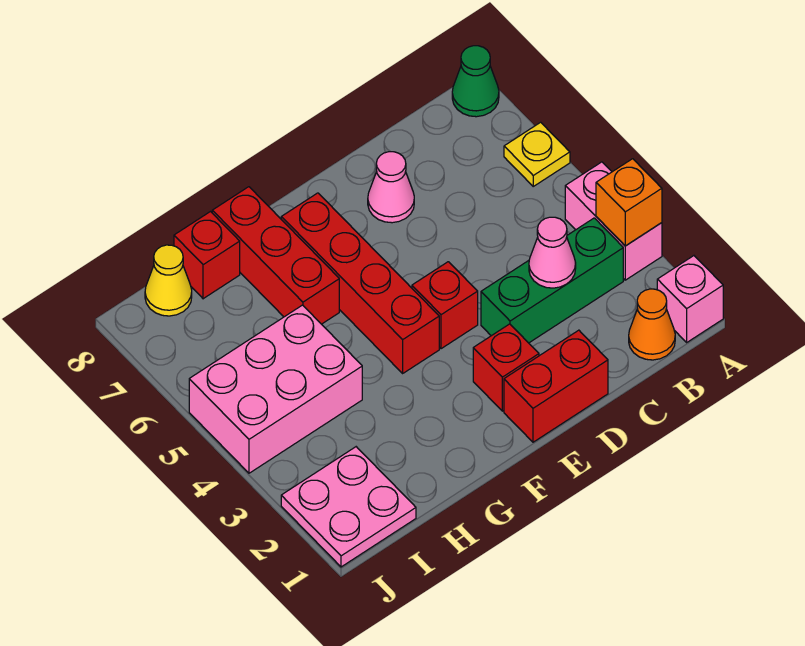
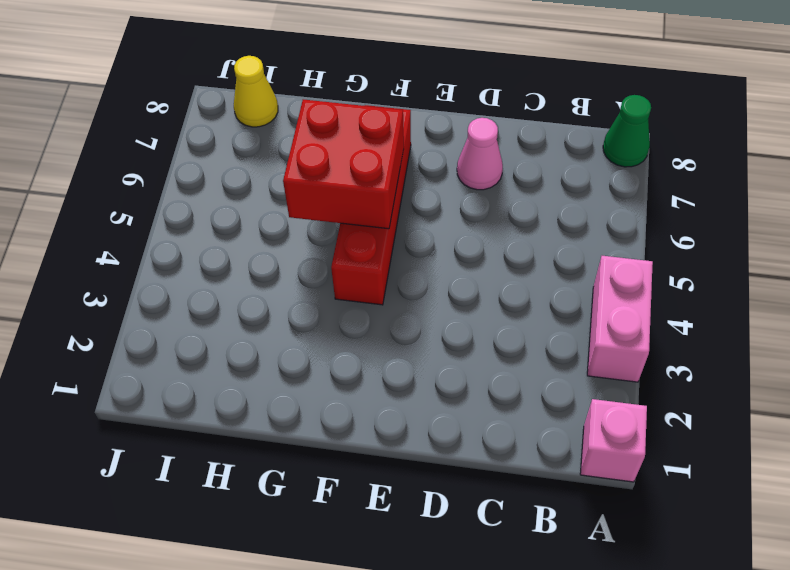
red 2x2 brick [283,99,404,229] -> none
none -> yellow 1x1 plate [504,122,570,186]
none -> orange 1x1 cone [629,289,675,360]
none -> green 1x3 brick [481,218,623,343]

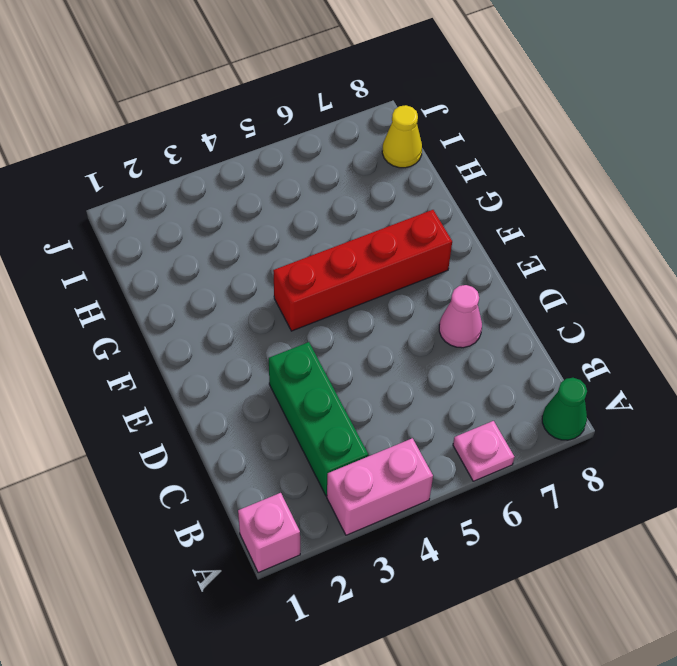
pink 1x1 plate [453,421,514,481] -> yellow 1x1 plate [504,122,570,186]
none -> orange 1x1 cone [629,289,675,360]
none -> red 1x2 brick [504,330,608,442]
none -> red 1x1 brick [473,324,539,411]

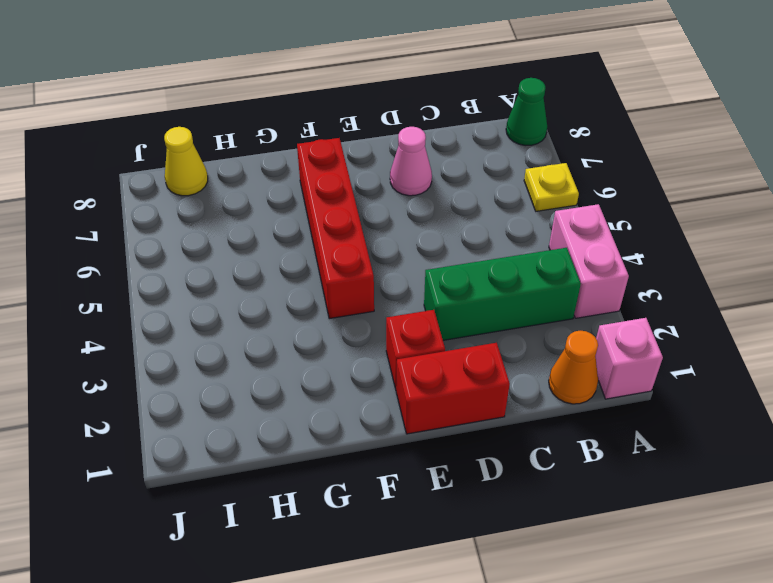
none -> red 1x1 brick [412,262,478,349]
none -> red 1x3 brick [212,187,339,324]
none -> pink 2x3 brick [189,305,362,473]

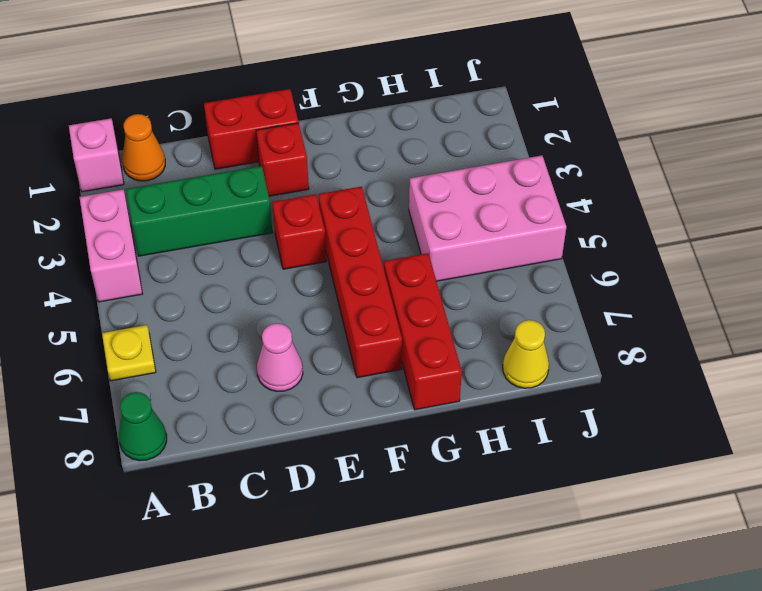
none -> red 1x1 brick [174,212,240,299]
none -> pink 2x2 plate [281,447,416,567]
none -> orange 1x1 brick [596,159,662,246]

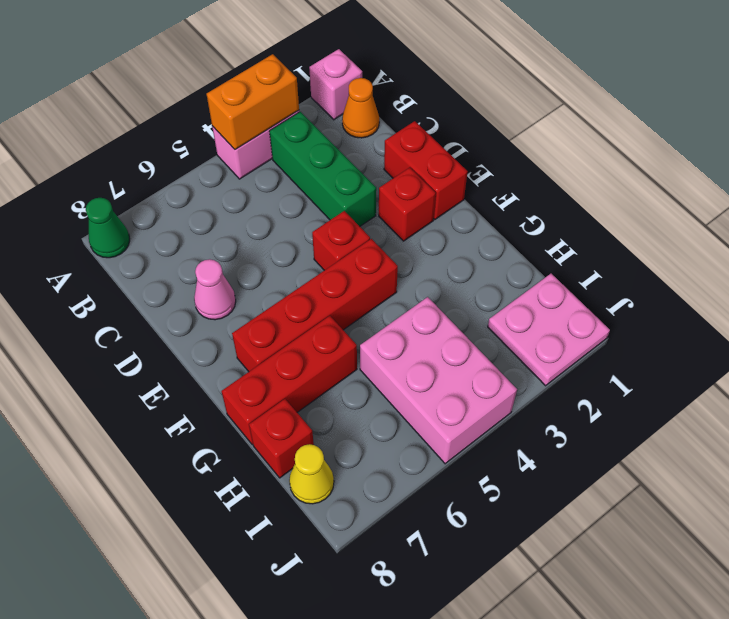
orange 1x2 brick [207,54,299,150] -> orange 1x1 brick [596,159,662,246]
none -> yellow 1x1 plate [504,122,570,186]
none -> pink 1x1 cone [529,217,576,288]

